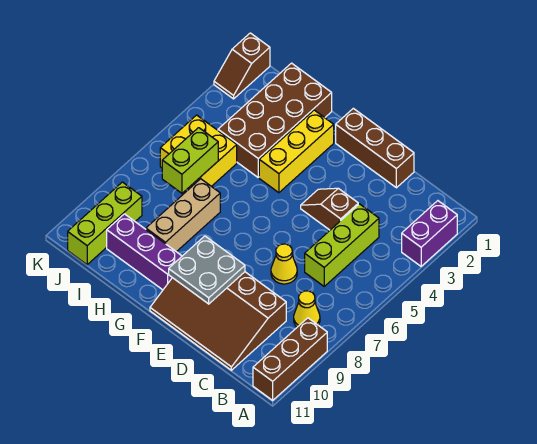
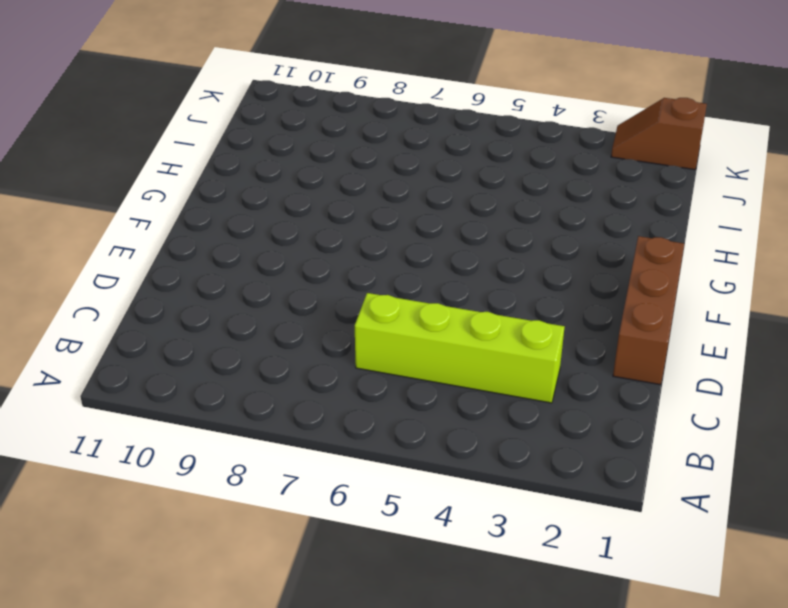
lime 1x4 brick [355,293,565,403] -> lime 1x3 brick [305,204,379,286]
none -> purple 1x2 brick [402,201,457,266]
none -> brown 1x3 brick [253,318,327,400]
none -> yellow 1x1 cone [294,291,320,327]

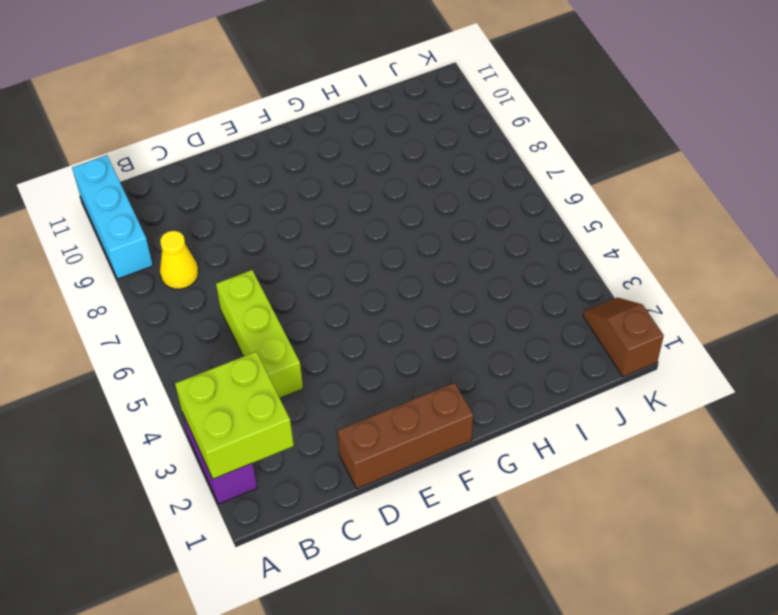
lime 2x2 brick [175,352,294,479] -> none
cyan 1x3 brick [72,155,153,279] -> brown 1x3 brick [253,318,327,400]
none -> brown 3x4 slope [150,272,286,370]
none -> brown 1x2 slope [301,188,358,230]
none -> yellow 1x1 cone [271,244,297,284]

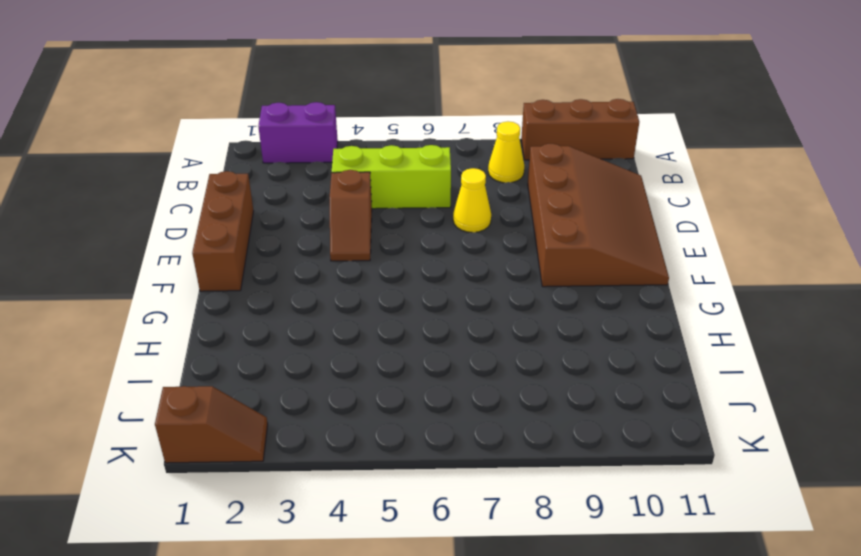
none -> yellow 1x3 brick [259,110,334,193]
none -> purple 1x3 brick [107,214,182,290]
none -> brown 2x4 brick [218,63,332,177]

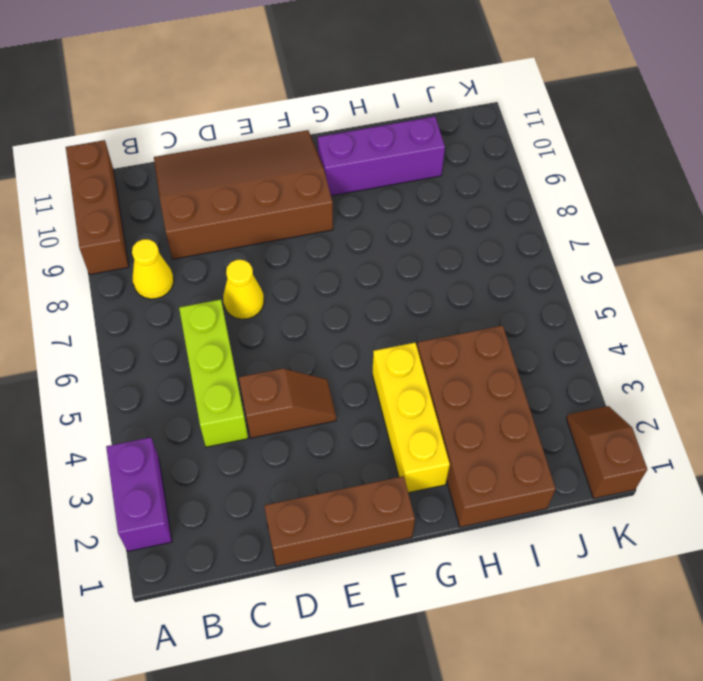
none -> tan 1x3 brick [146,179,220,252]
none -> yellow 2x2 brick [160,115,237,188]
none -> lime 1x3 brick [68,182,142,265]

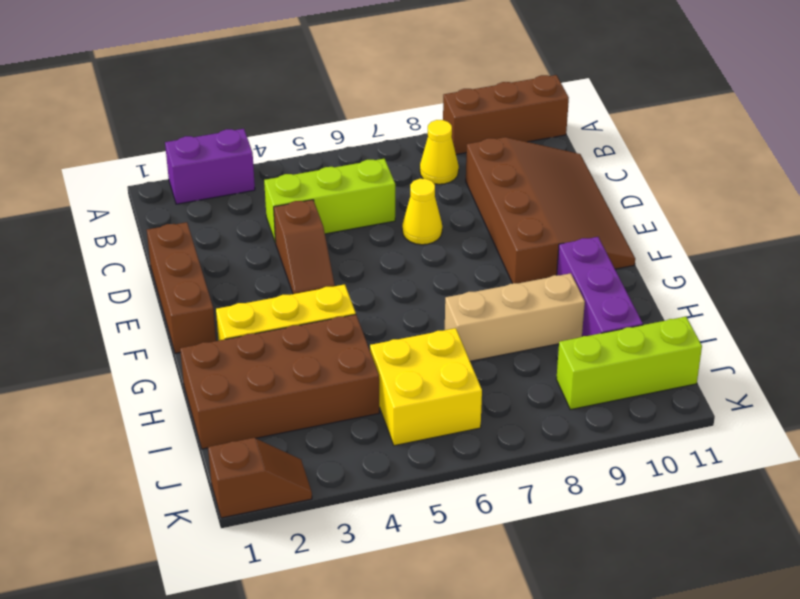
none -> grey 2x2 plate [169,236,245,304]
none -> lime 1x2 brick [162,128,218,193]

